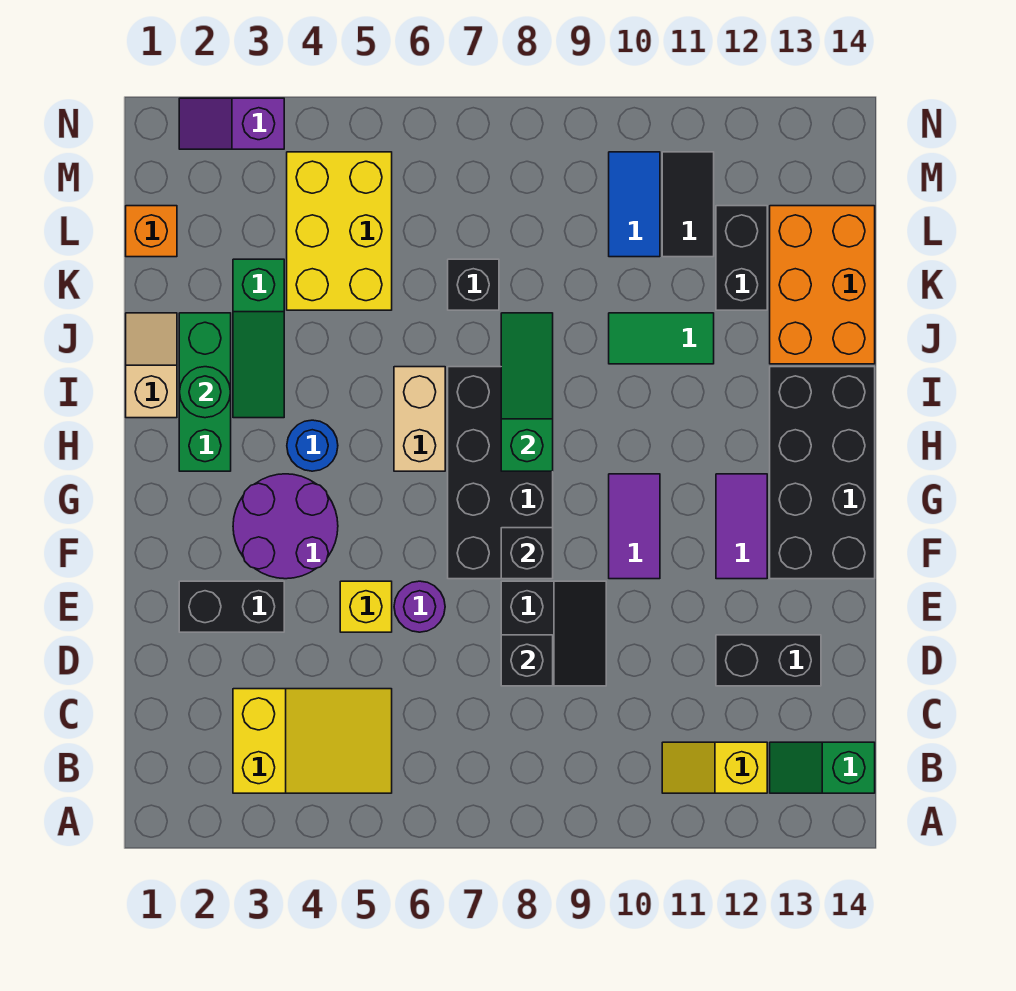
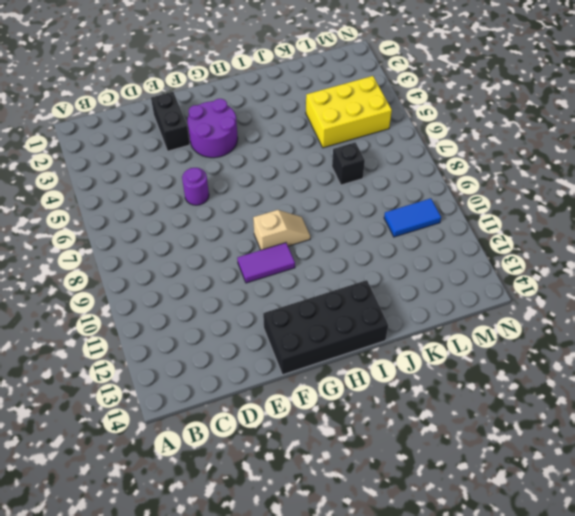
tan 1x2 slope [253,210,310,250] -> tan 1x2 slope moved to [126,313,177,418]
none -> yellow 2x3 slope [233,689,392,793]
none -> yellow 1x2 slope [662,742,767,793]
none -> green 1x2 slope [770,742,875,793]
none -> black 2x2 slope [501,581,606,686]

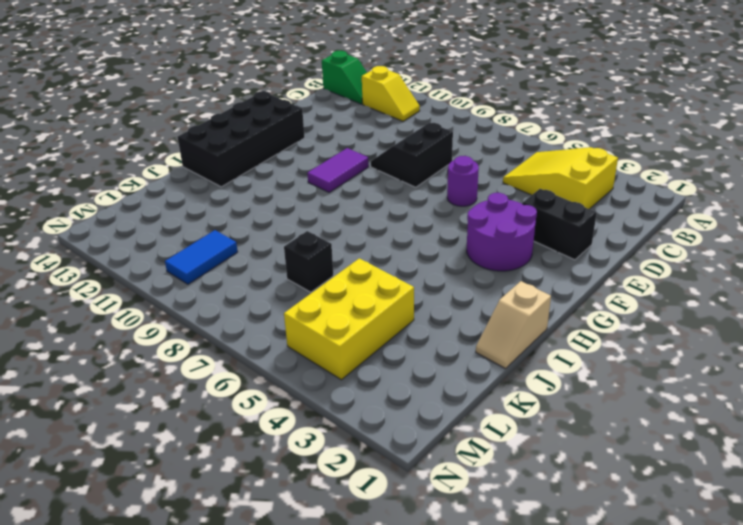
none -> black 1x2 brick [716,635,821,686]
none -> yellow 1x1 brick [340,581,392,632]
none -> black 2x4 brick [448,367,553,579]
none -> purple 1x2 tile [716,474,767,579]

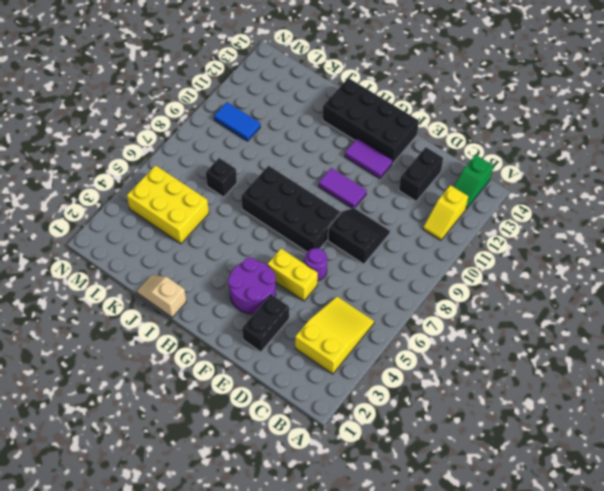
yellow 1x2 brick [267,249,318,301] -> yellow 1x1 brick [340,581,392,632]
none -> green 1x3 brick [179,313,231,471]
none -> blue 1x1 round brick [287,420,338,471]
none -> tan 1x2 brick [394,367,445,471]
none -> green 1x3 slope [233,259,284,418]

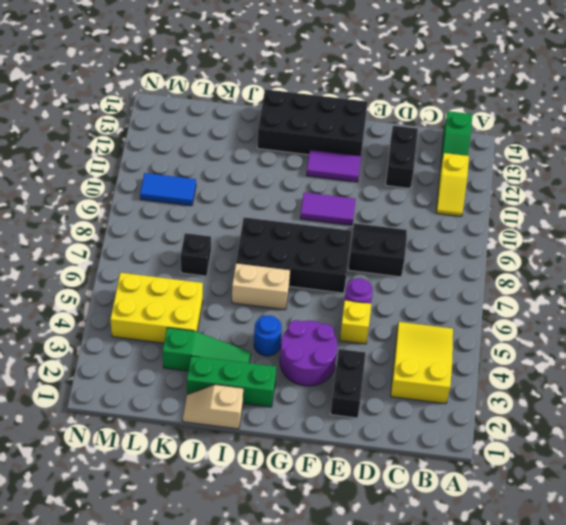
none -> green 1x2 tile [609,313,714,364]
none -> orange 2x3 brick [770,206,875,364]
none -> black 1x2 brick [716,206,767,310]
none -> orange 1x1 brick [126,206,177,257]

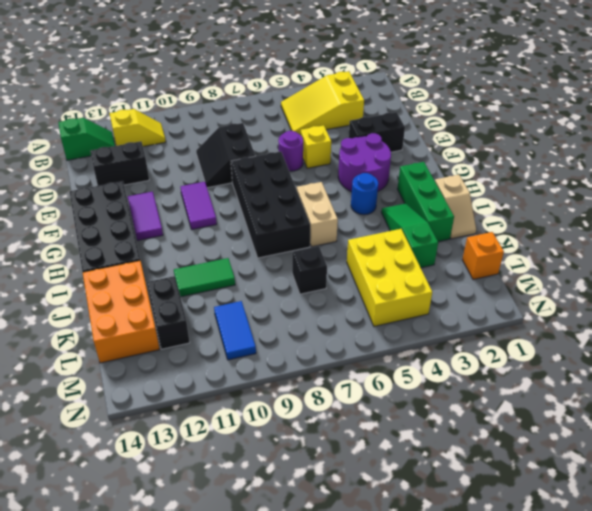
none -> black 1x2 tile [662,152,714,257]
none -> purple 1x2 slope [179,98,284,149]
none -> black 1x1 brick [501,635,553,686]
none -> black 1x1 brick [501,528,553,579]

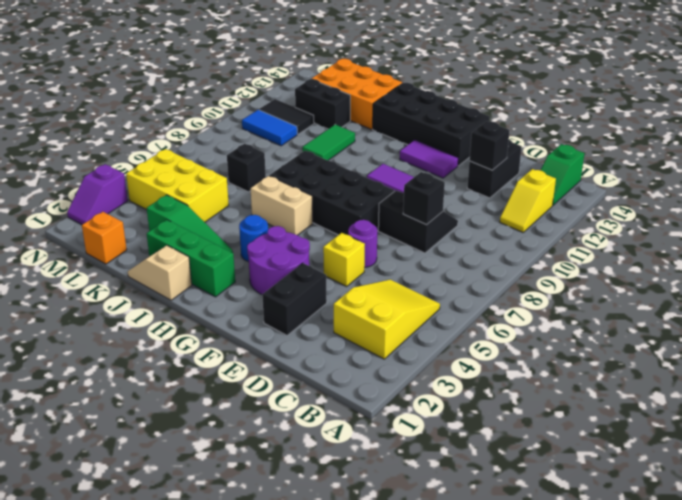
black 1x1 brick [469,121,510,170] -> black 1x1 brick moved to [501,528,553,579]
none -> green 1x3 slope [501,313,553,471]
none -> green 1x1 round brick [179,367,231,418]

